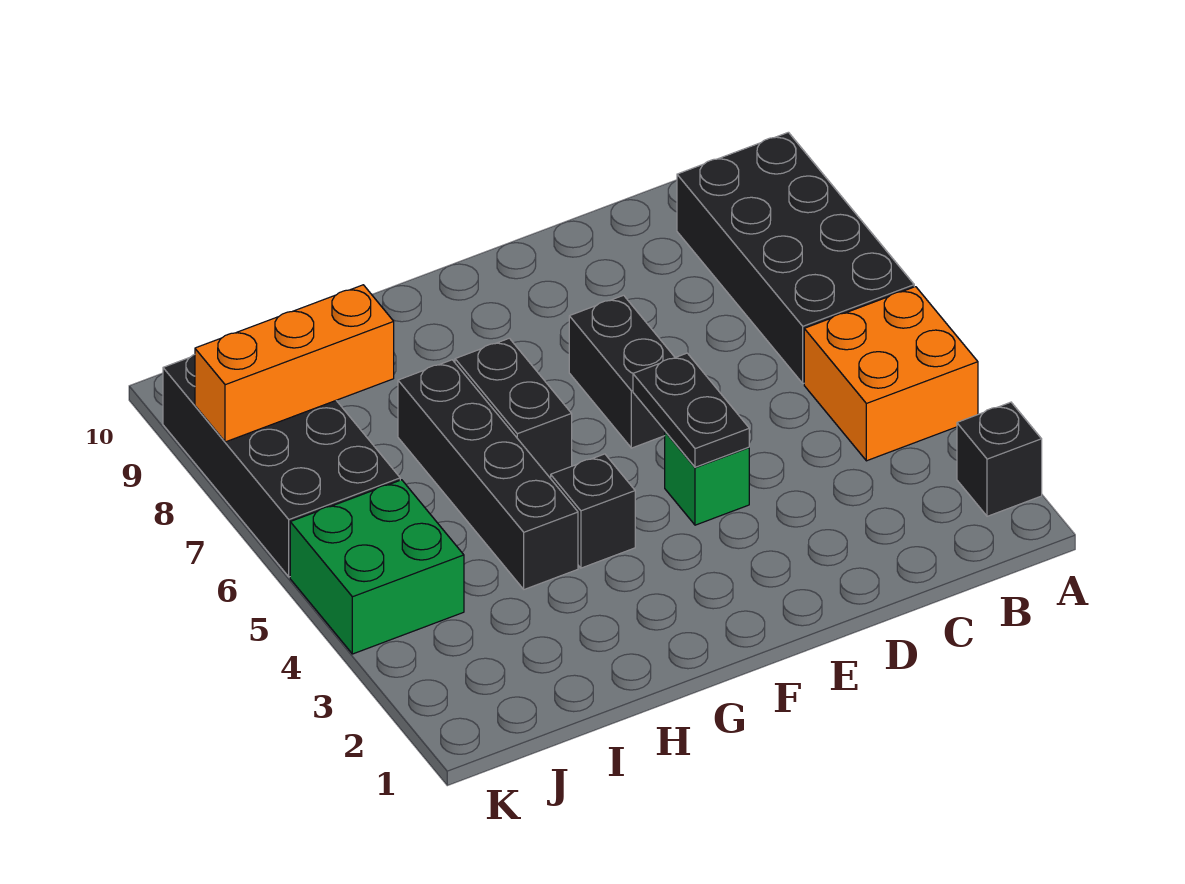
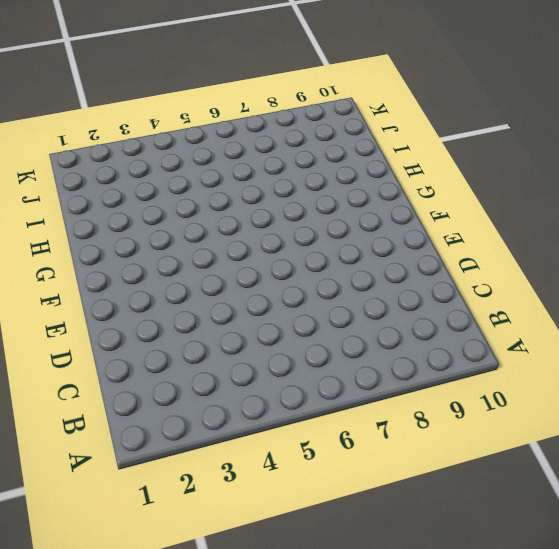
none -> black 1x1 brick [957,402,1042,516]
none -> orange 2x2 brick [804,287,978,461]
none -> black 2x4 brick [677,132,914,384]

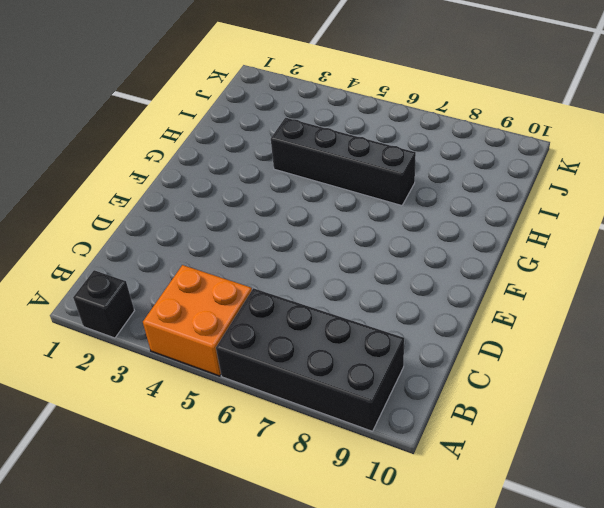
none -> green 1x1 brick [665,432,749,525]
none -> black 1x2 brick [569,295,675,448]
none -> black 1x1 brick [551,454,635,568]

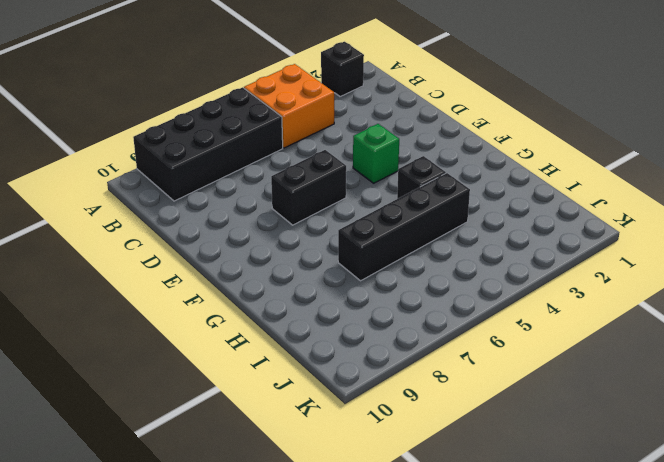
none -> black 1x2 brick [455,338,572,479]
none -> green 2x2 brick [290,480,464,654]
none -> black 2x4 brick [163,355,400,577]

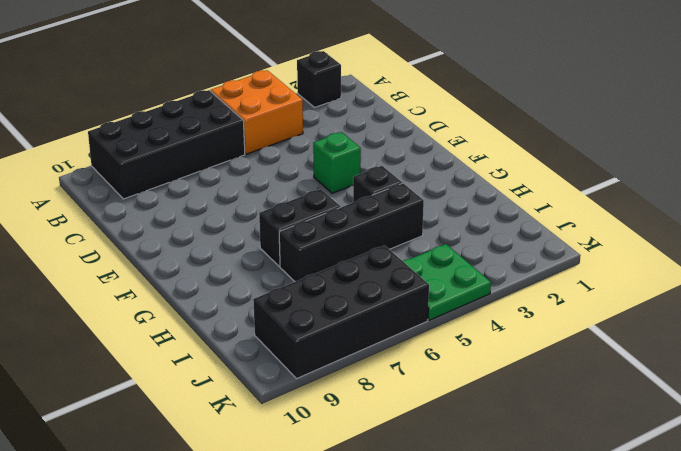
green 2x2 plate [403,244,491,320] -> green 2x2 brick [290,480,464,654]
none -> black 1x2 brick [569,295,675,448]
none -> black 1x2 plate [633,353,749,467]
none -> orange 1x3 brick [195,285,394,442]

